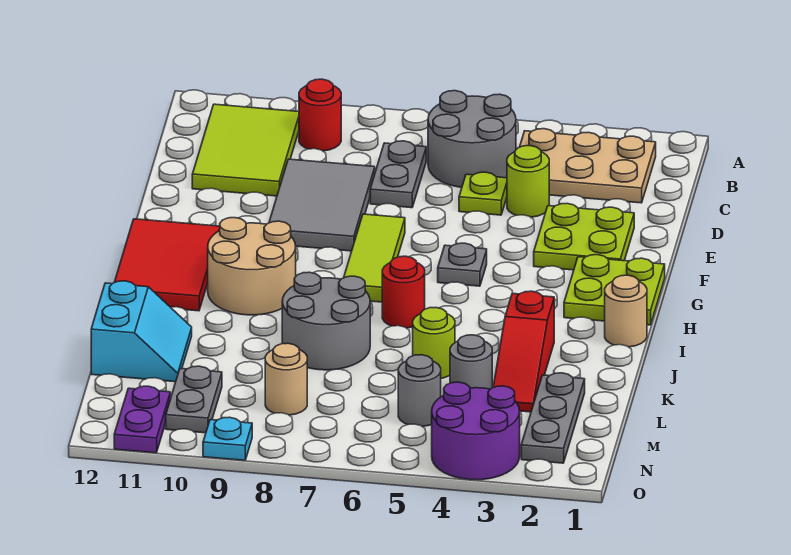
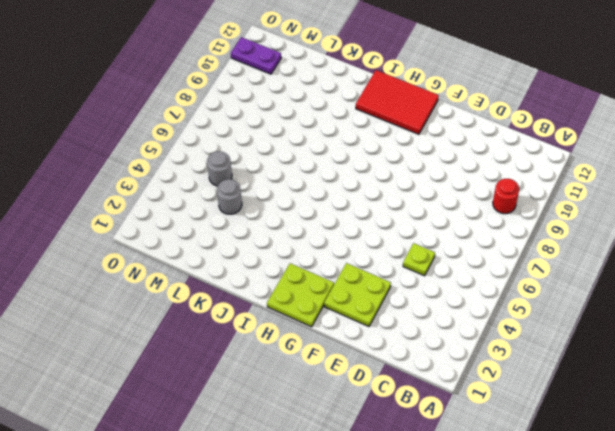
none -> tan 2x3 plate [520,129,656,203]
none -> grey 2x2 round brick [428,91,516,187]
none -> lime 2x3 tile [192,104,299,196]

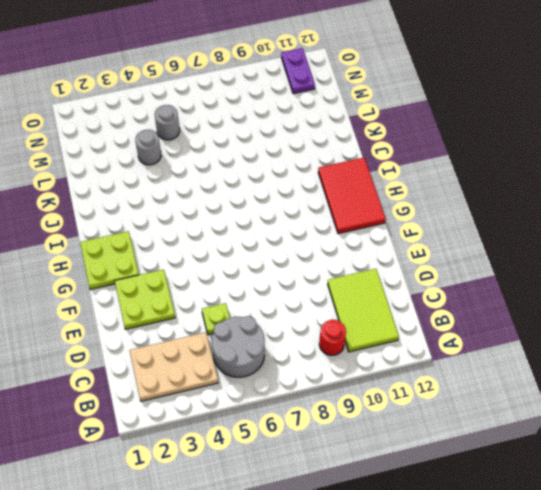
none -> grey 1x2 plate [370,141,426,208]
none -> lime 1x1 round brick [507,146,549,217]
none -> grey 2x3 tile [269,159,375,251]

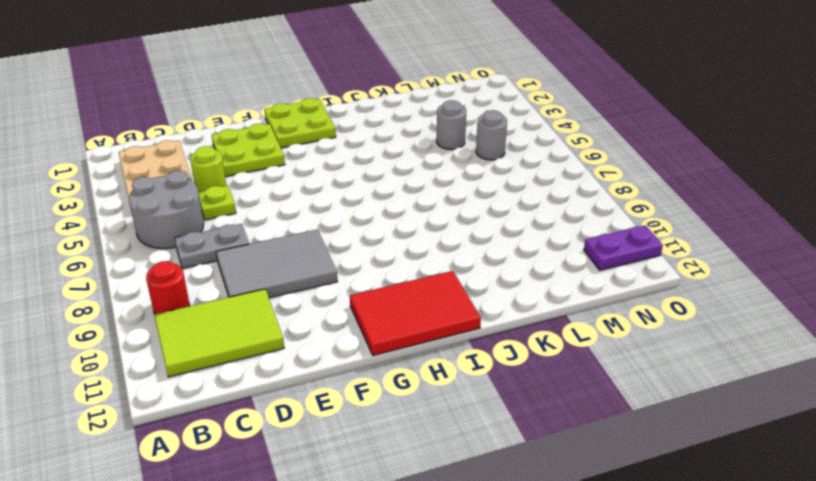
none -> lime 1x3 tile [344,214,405,302]
none -> grey 1x1 plate [438,243,487,286]
none -> tan 2x2 round brick [208,218,296,315]

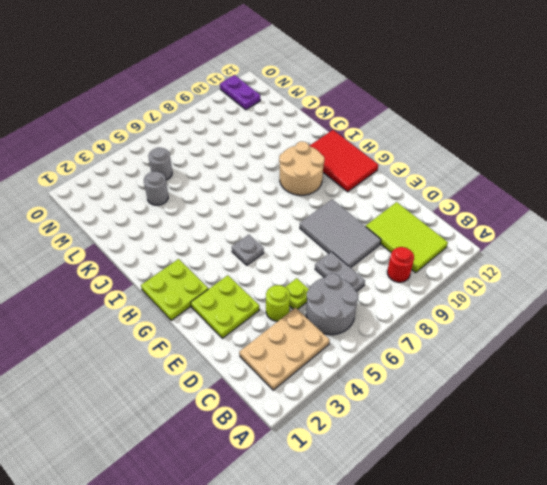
none -> lime 1x3 tile [344,214,405,302]
none -> tan 1x1 round brick [605,275,647,347]
none -> red 1x1 round brick [382,256,425,328]

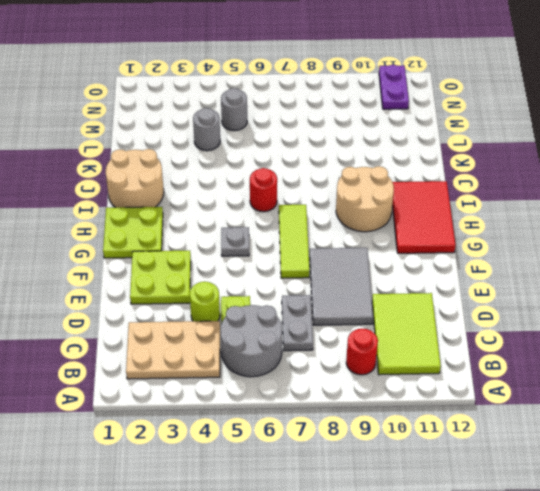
tan 2x2 round brick [106,149,164,208] -> tan 1x1 round brick [605,275,647,347]
none -> red 1x3 slope [493,291,554,412]
none -> grey 2x2 round brick [282,272,370,370]
none -> lime 1x1 round brick [413,307,455,378]

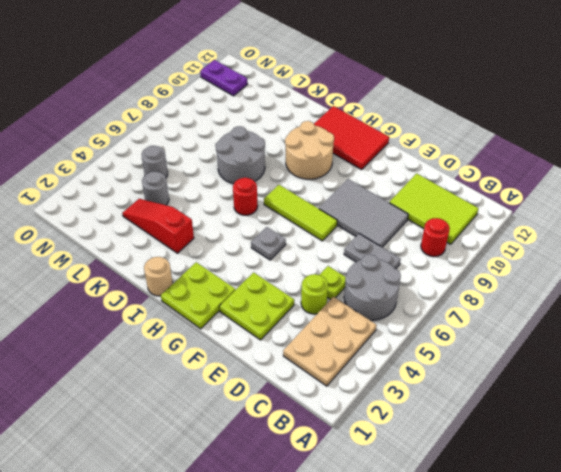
none -> lime 1x1 round brick [413,307,455,378]
none -> cyan 2x2 slope [91,281,192,382]
none -> grey 1x3 plate [521,373,585,463]

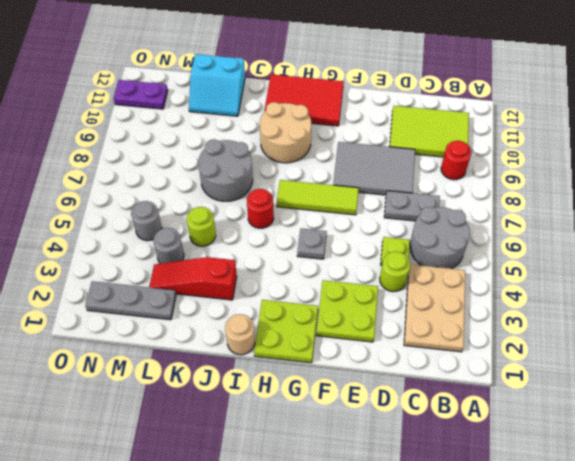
none -> tan 1x1 round brick [265,343,307,415]
none -> grey 1x2 plate [166,366,222,433]
none -> purple 2x2 round brick [432,382,520,480]

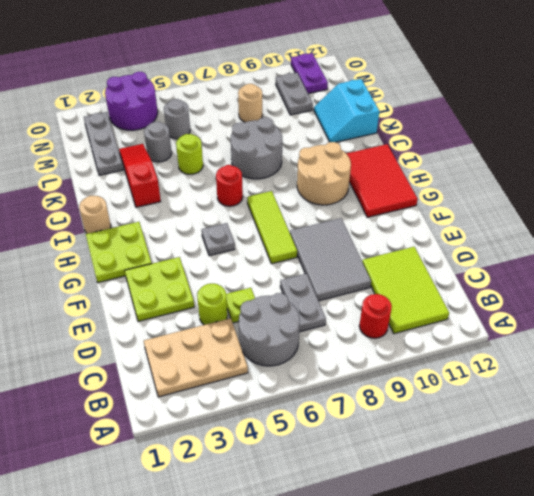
none -> cyan 1x1 plate [203,417,252,460]

